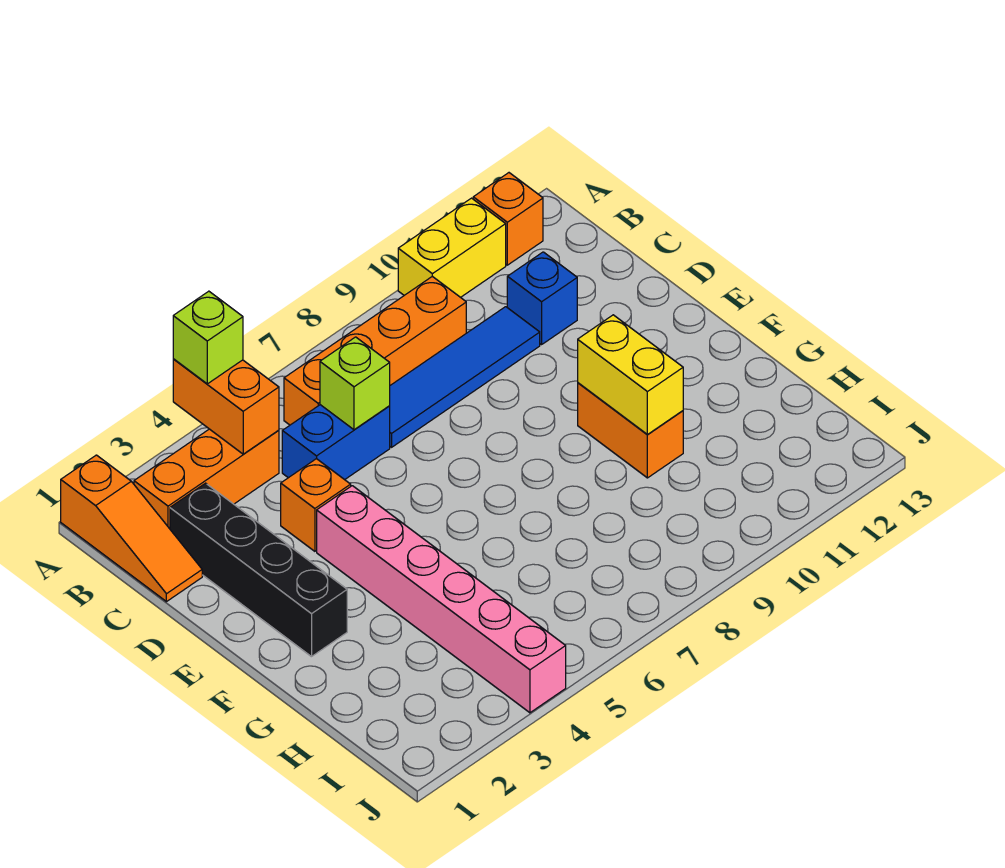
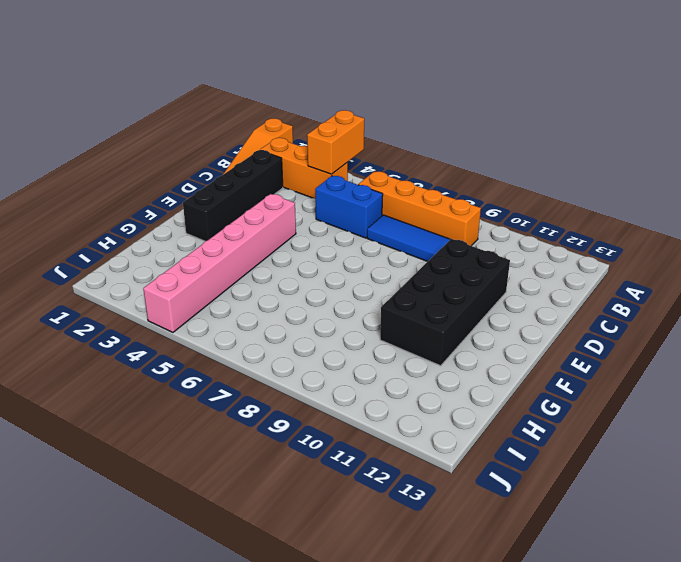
black 2x4 brick [380,239,510,366] -> orange 1x2 brick [578,383,683,478]
none -> yellow 1x2 brick [398,198,506,297]
none -> orange 1x1 brick [473,173,543,265]
none -> blue 1x1 brick [507,252,577,345]

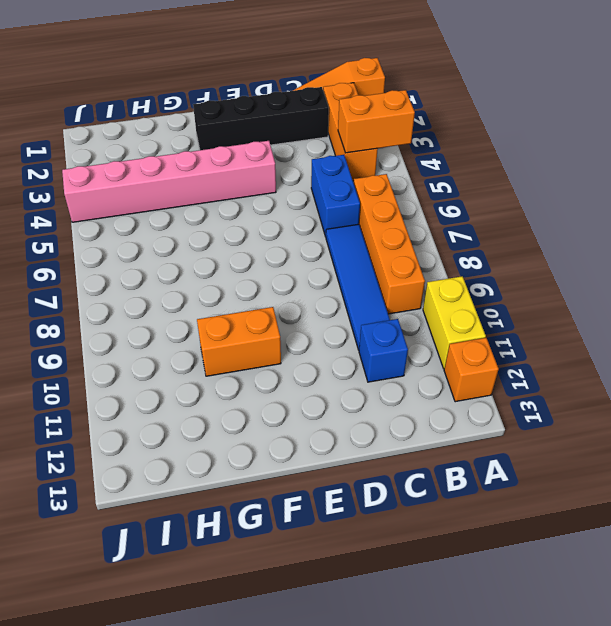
none -> orange 1x1 brick [281,459,351,551]
none -> lime 1x1 brick [320,337,390,430]
none -> yellow 1x2 brick [578,315,683,434]

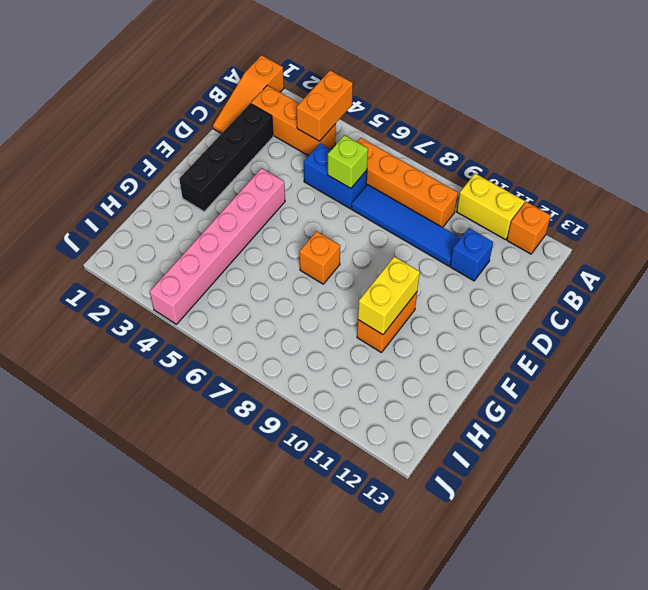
orange 1x1 brick [299,231,340,284] -> orange 1x1 brick moved to [281,459,351,551]
none -> lime 1x1 brick [173,291,243,384]

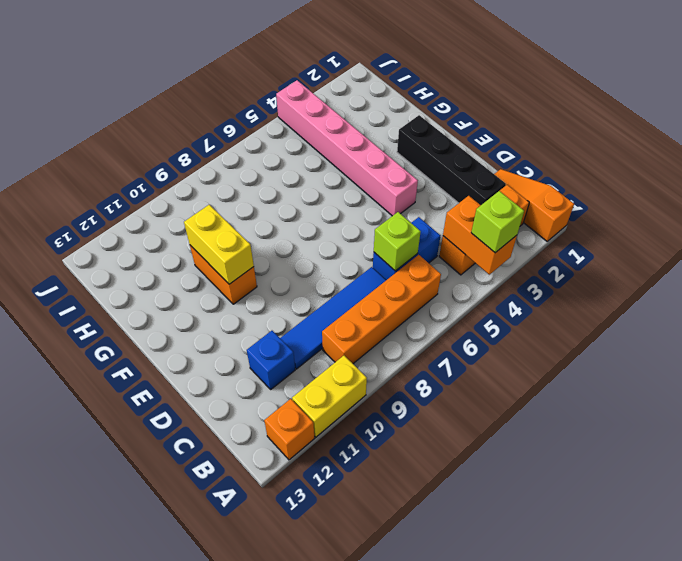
none -> orange 1x1 brick [281,459,351,551]

